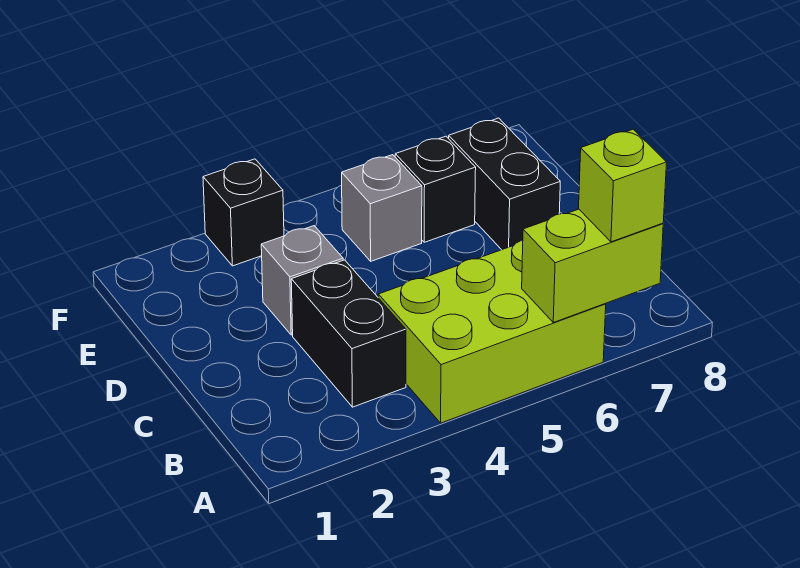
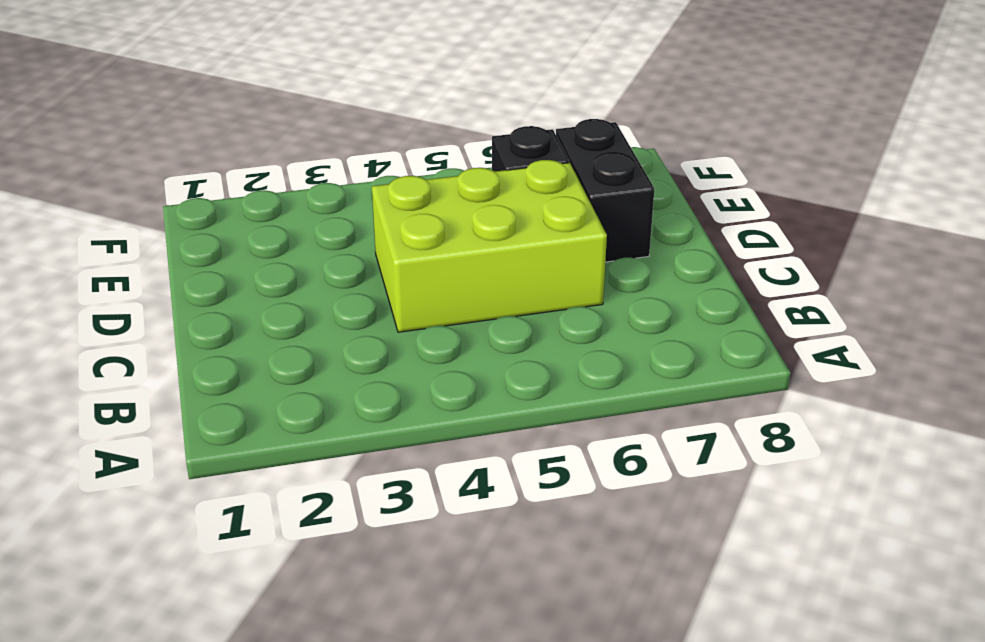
lime 2x3 brick [372,160,607,332] -> lime 2x3 brick moved to [378,240,606,423]
none -> black 1x2 brick [291,260,406,407]
none -> grey 1x1 brick [261,226,343,335]

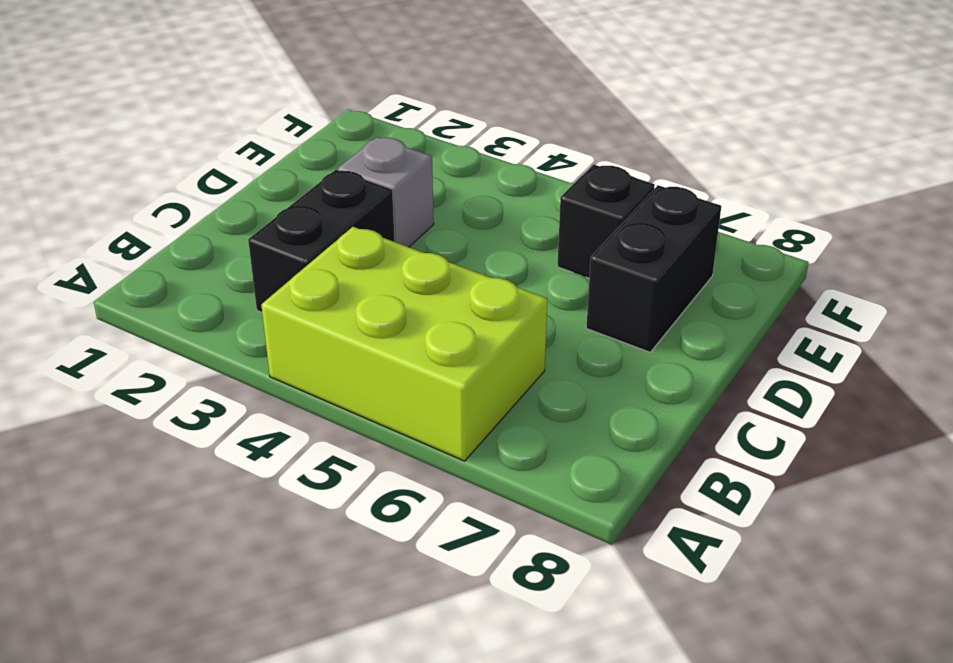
none -> grey 1x1 brick [342,155,422,261]
none -> black 1x1 brick [203,159,284,266]

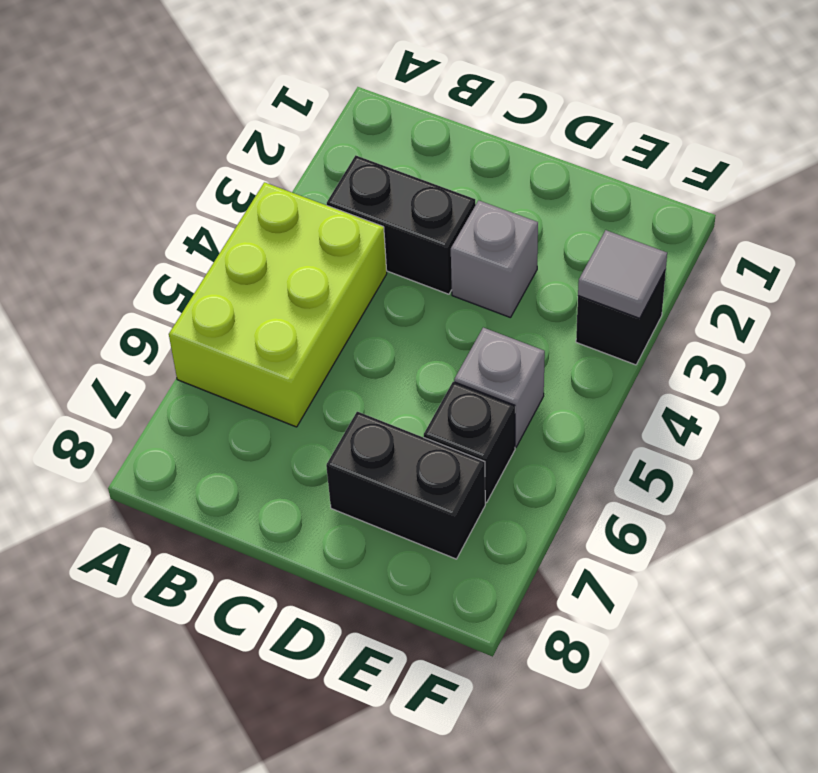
grey 1x1 tile [578,230,667,318] -> none
none -> lime 1x2 brick [522,209,663,323]
none -> lime 1x1 brick [579,129,667,242]

